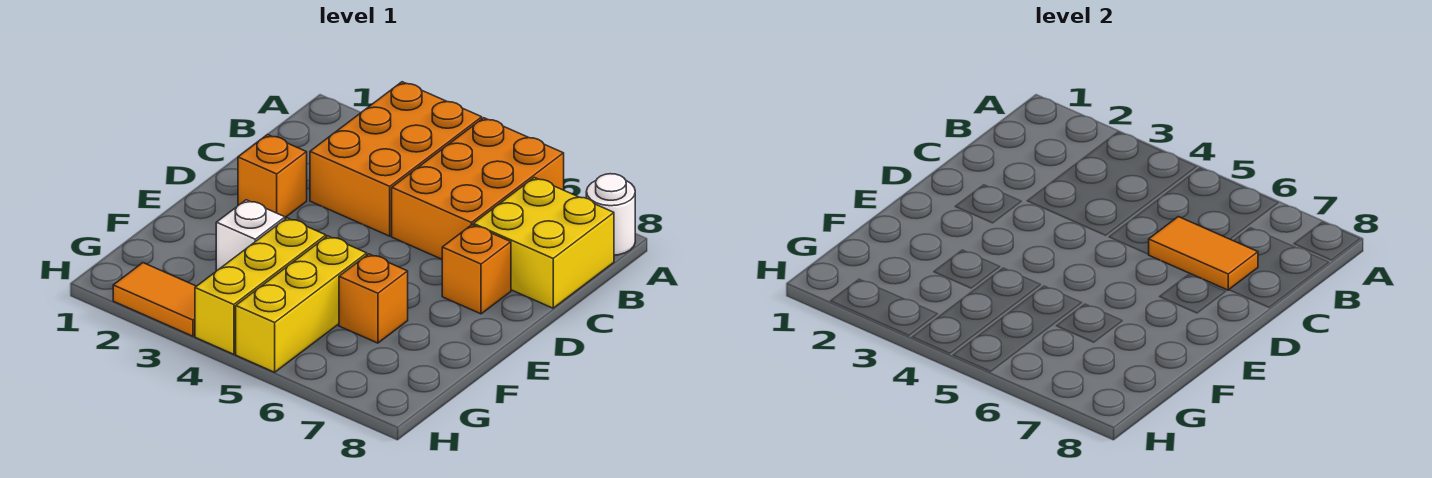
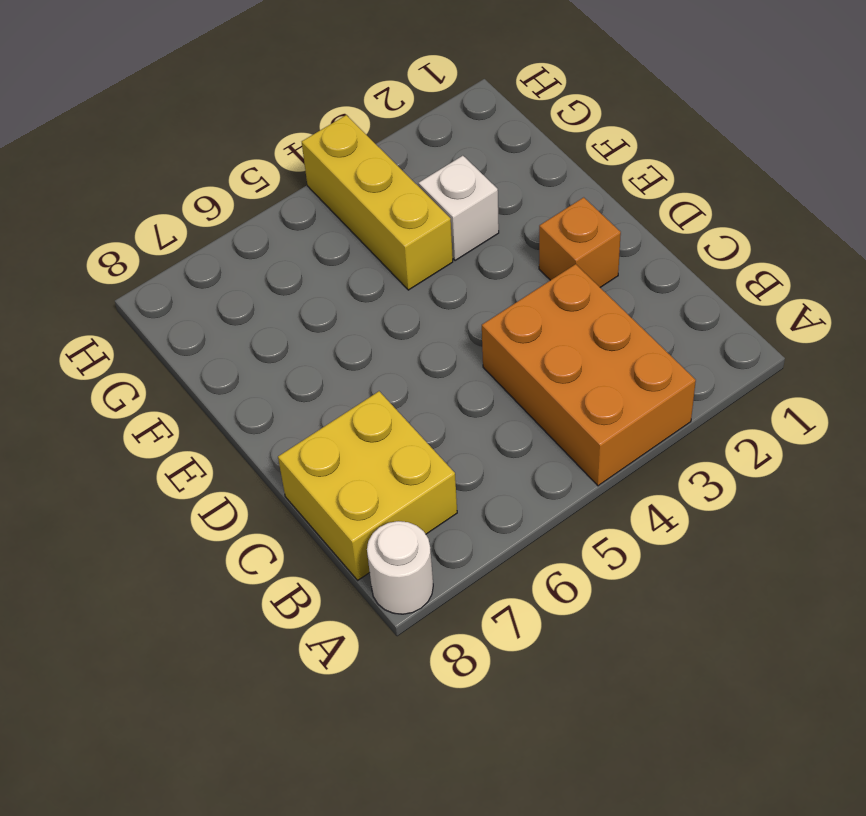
none -> orange 2x3 brick [392,118,564,259]
none -> orange 1x1 brick [442,225,511,314]
none -> yellow 1x3 brick [236,236,367,372]

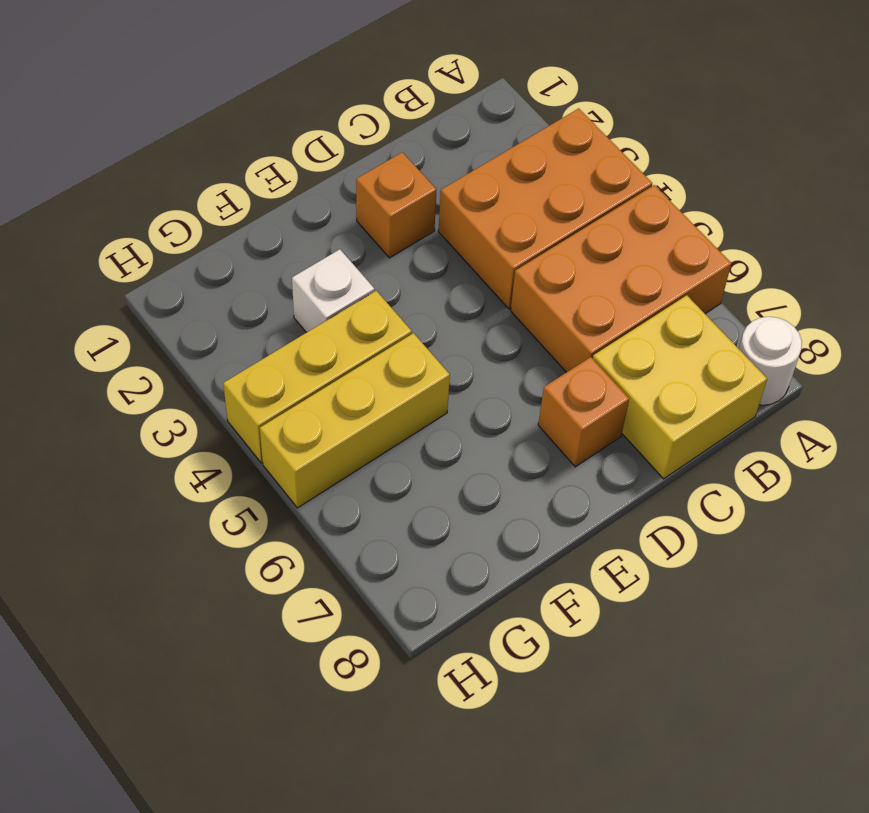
none -> orange 1x1 brick [339,254,408,343]
none -> orange 1x2 tile [113,263,196,336]
none -> orange 1x2 tile [1148,217,1258,290]

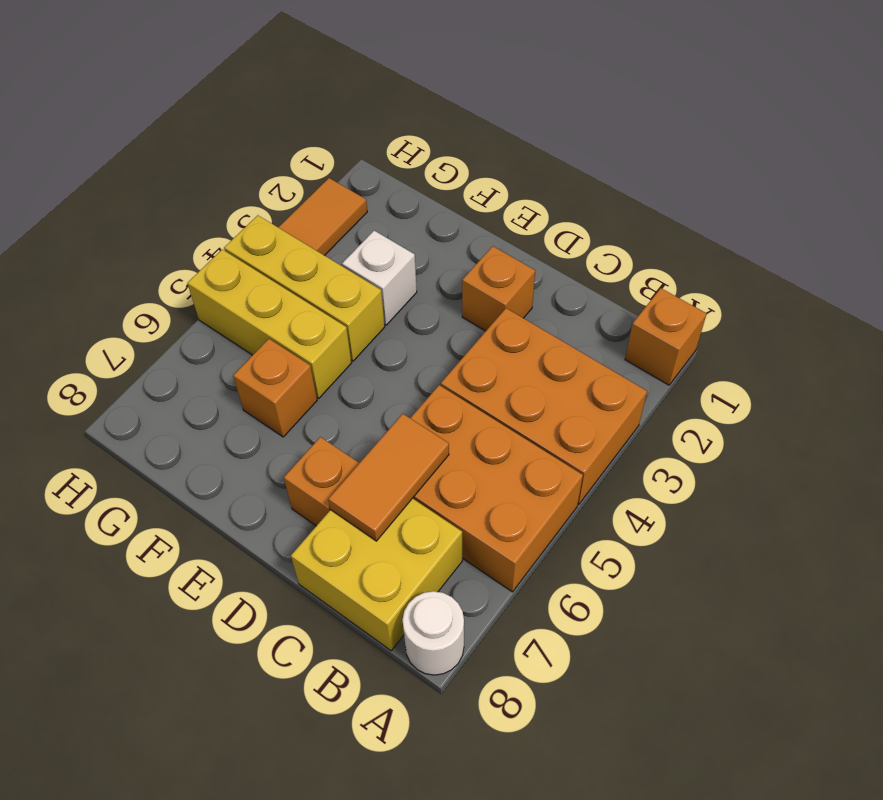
orange 1x1 brick [625,288,706,385] -> none

